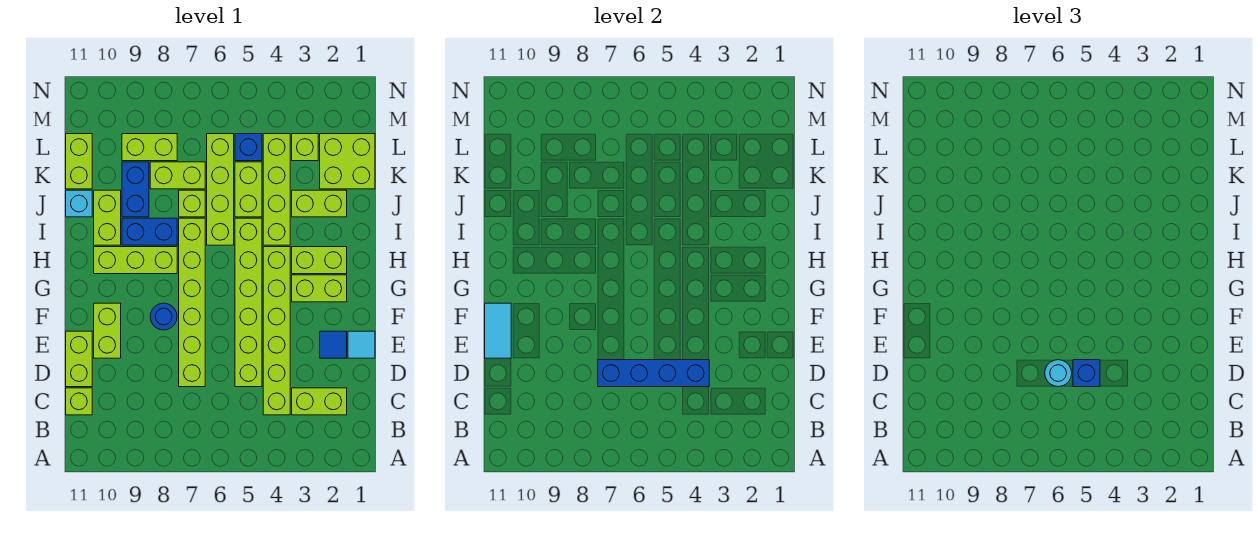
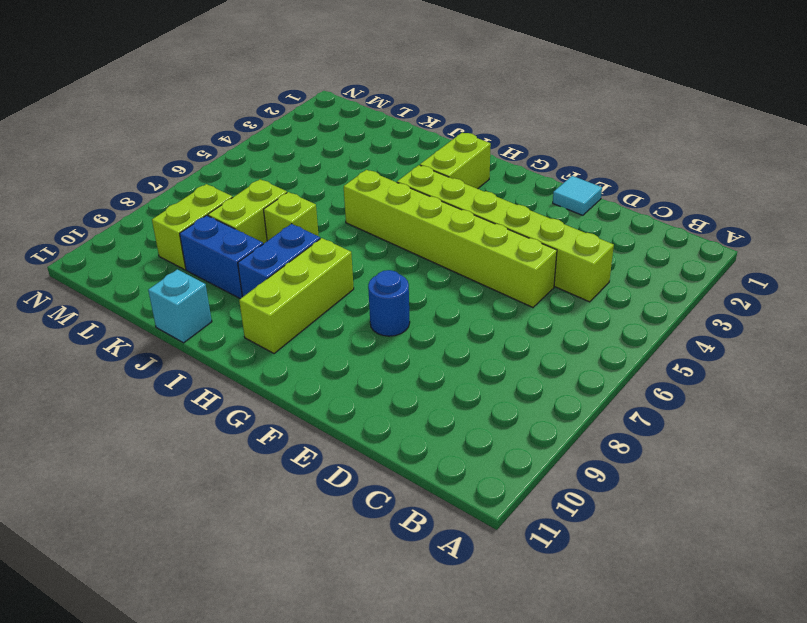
none -> lime 1x2 brick [292,388,347,415]
none -> lime 1x1 brick [66,388,92,415]
none -> lime 1x6 brick [179,218,205,387]
none -> lime 1x2 brick [66,331,92,387]

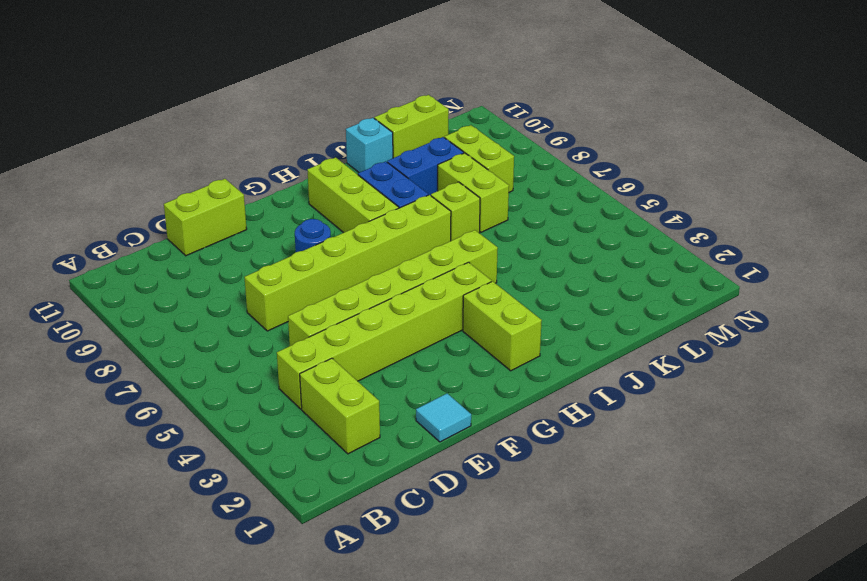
none -> lime 1x1 brick [66,388,92,415]
none -> blue 1x1 tile [320,331,347,358]
none -> lime 1x2 brick [94,303,121,358]
none -> lime 1x2 brick [292,275,347,302]

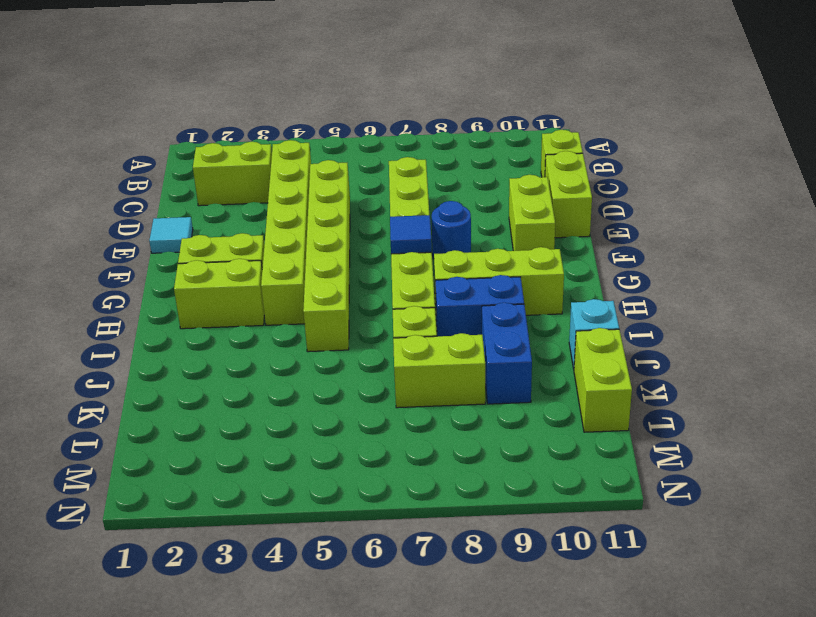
blue 1x1 tile [390,215,432,254] -> blue 1x1 tile moved to [320,331,347,358]
none -> lime 1x4 brick [263,134,290,245]
none -> lime 1x4 brick [207,134,234,245]
none -> lime 1x2 brick [94,190,121,245]
none -> lime 1x2 brick [292,190,347,217]

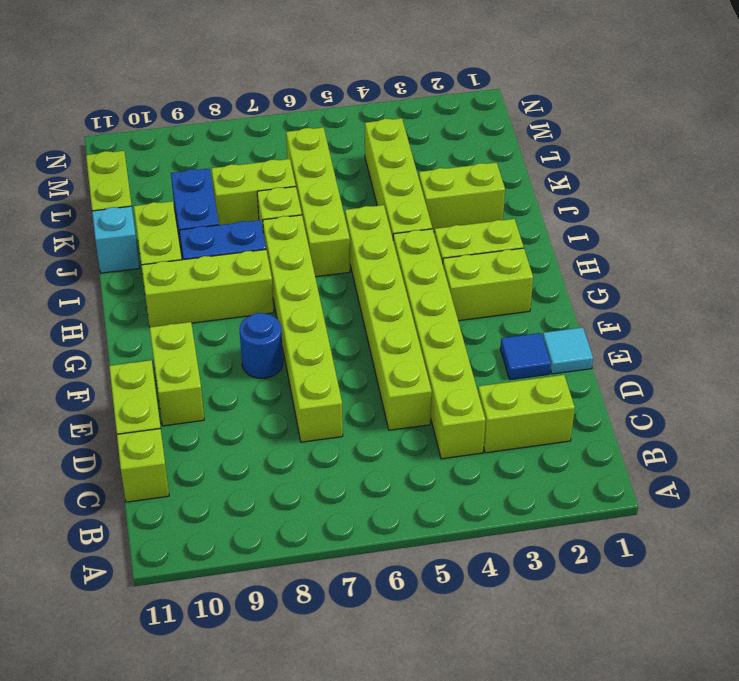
none -> lime 1x2 brick [235,162,262,217]
none -> lime 2x2 brick [320,134,375,189]
none -> lime 1x1 brick [292,134,318,161]
none -> blue 1x1 brick [235,134,262,161]

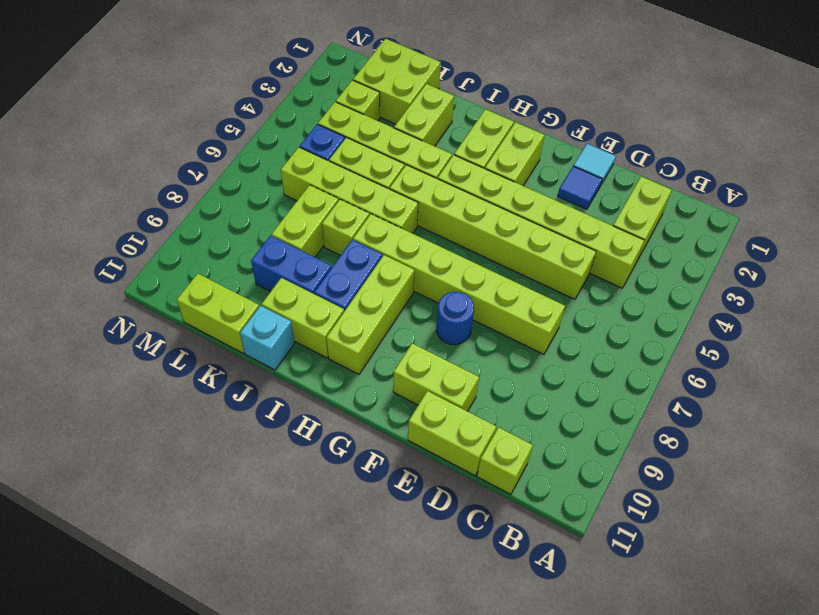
none -> lime 1x2 brick [122,134,177,161]
none -> blue 1x4 brick [598,360,709,387]
none -> cyan 1x2 tile [485,303,511,358]
none -> blue 1x1 brick [1073,360,1100,387]

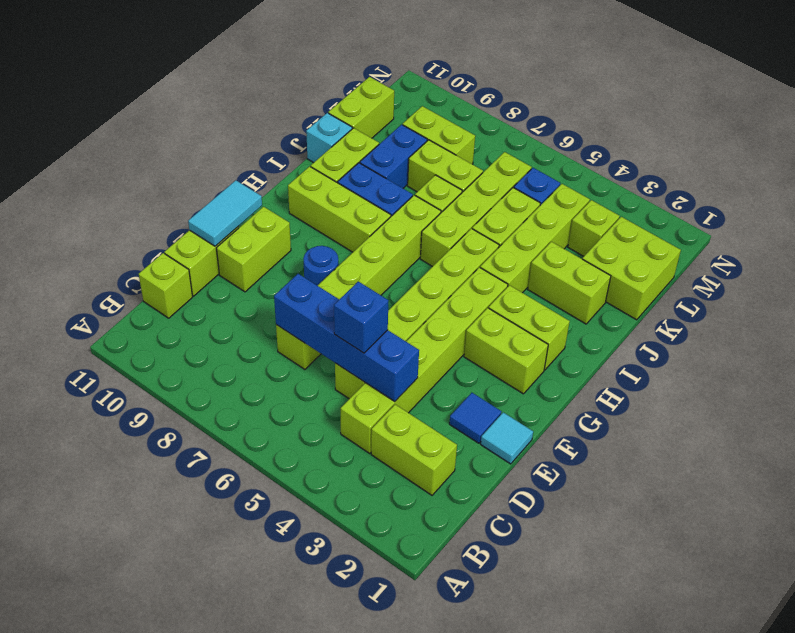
none -> cyan 1x1 round brick [1045,360,1072,387]

